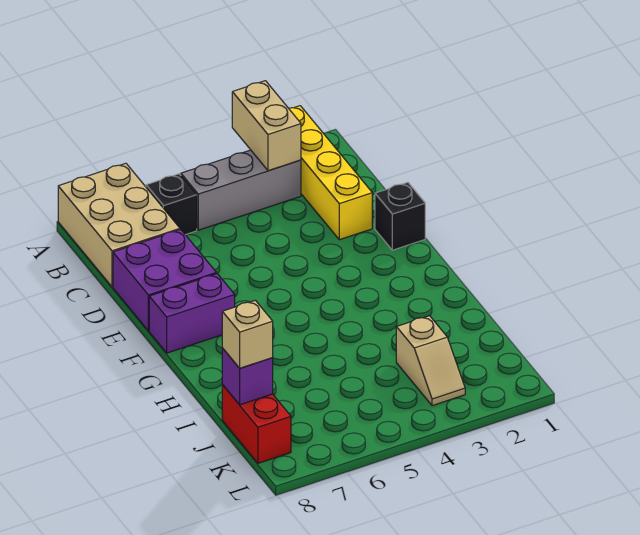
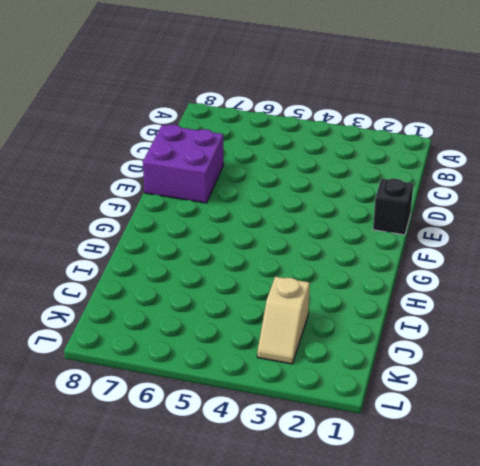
none -> yellow 1x4 brick [289,106,372,240]
none -> tan 2x3 brick [58,163,180,287]
none -> grey 1x3 brick [181,150,301,230]

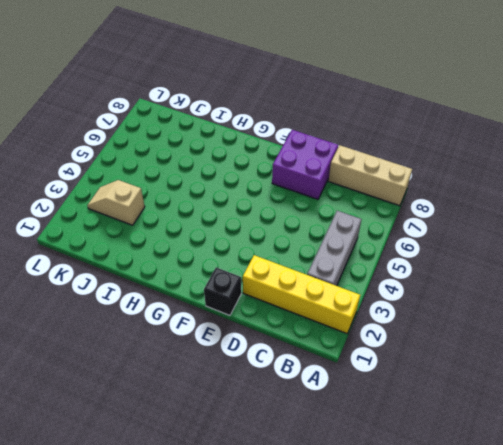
tan 1x3 brick [328,145,412,206] -> tan 2x3 brick [58,163,180,287]
none -> black 1x1 brick [146,174,197,235]
none -> purple 1x2 brick [149,274,235,353]
none -> red 1x2 brick [222,385,291,463]

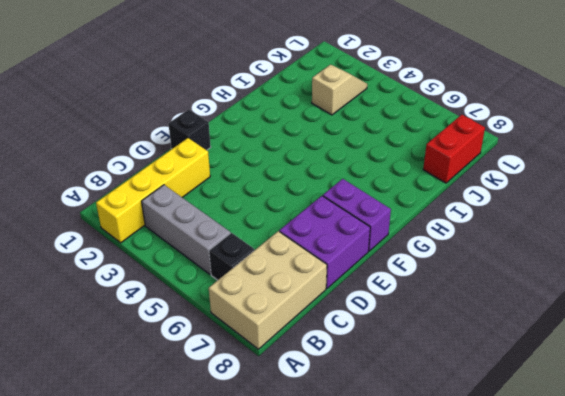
none -> tan 1x2 brick [232,81,301,171]
none -> purple 1x1 brick [222,348,273,405]
none -> tan 1x1 brick [222,300,273,368]

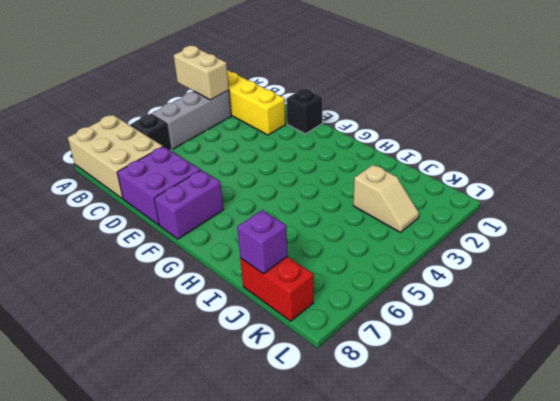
none -> tan 1x1 brick [222,300,273,368]

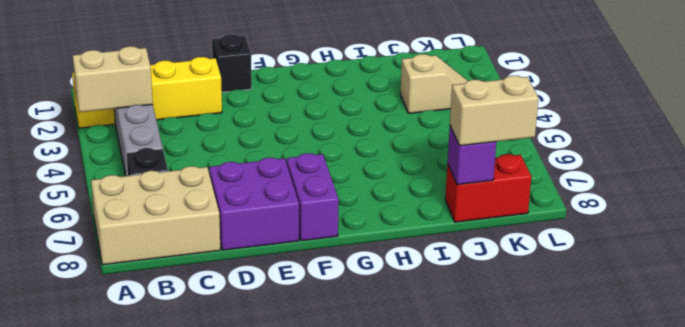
tan 1x2 brick [450,76,539,146] -> tan 1x1 brick [222,300,273,368]

